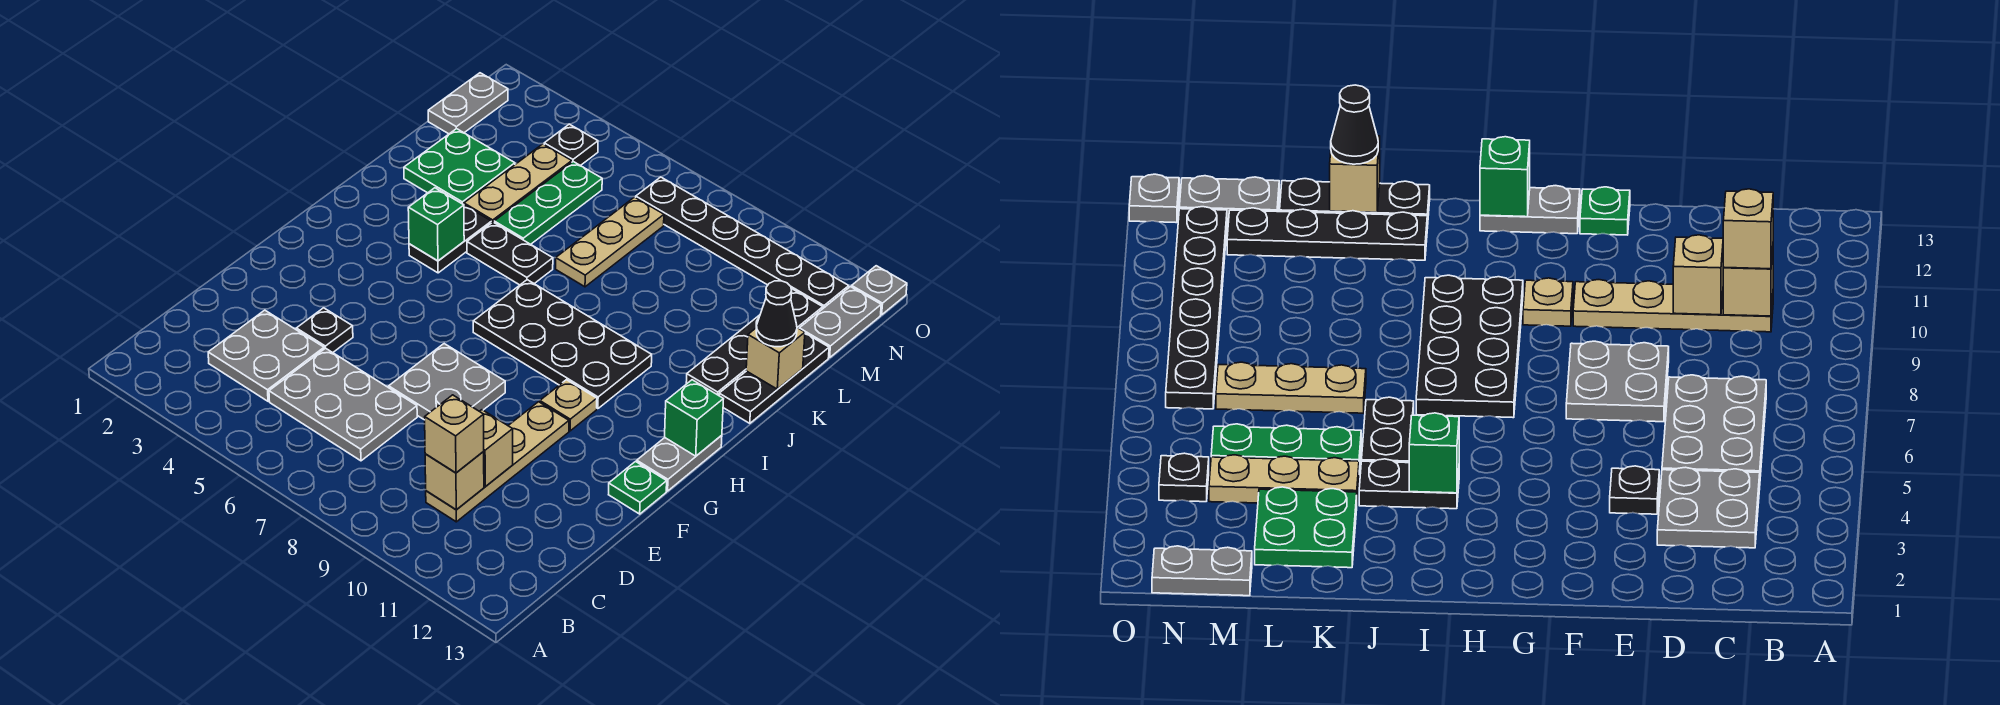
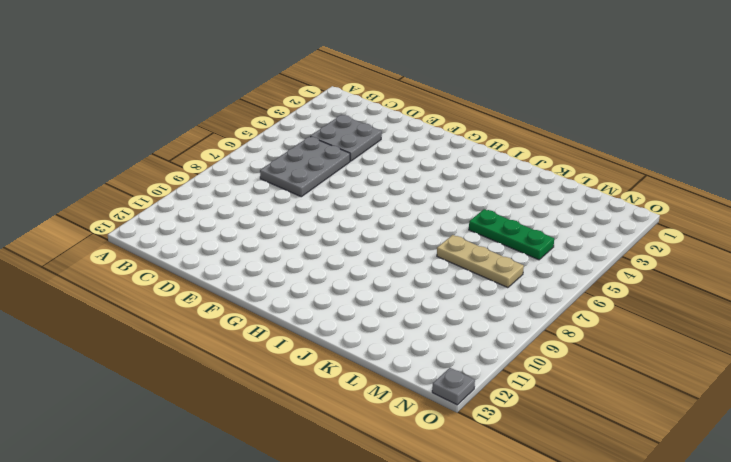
none -> tan 1x4 plate [426,402,569,522]
none -> black 1x1 plate [296,308,353,353]
none -> grey 2x2 plate [389,344,505,420]

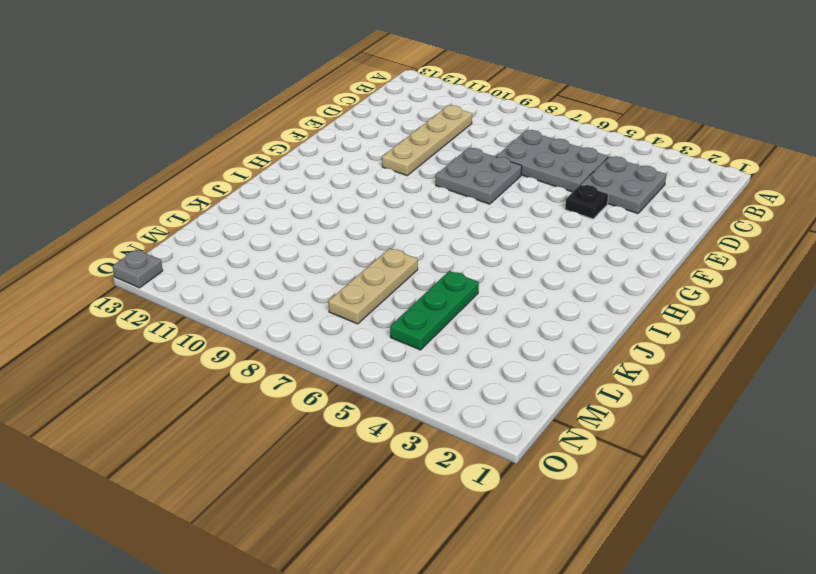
none -> green 1x1 plate [609,462,667,514]
none -> tan 1x1 plate [540,380,597,431]
none -> grey 1x2 plate [637,435,722,491]

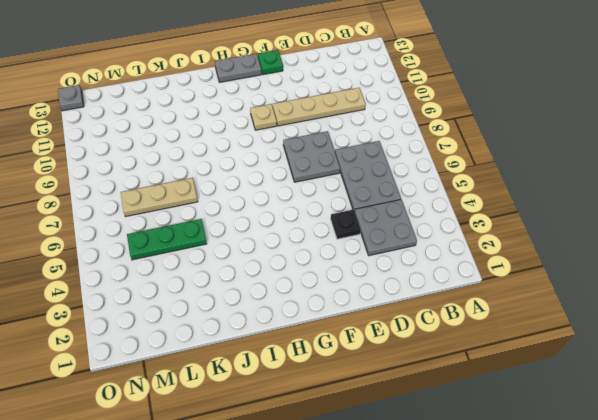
none -> black 2x4 plate [473,280,652,409]
none -> black 1x2 plate [409,205,491,273]
none -> black 1x2 plate [467,222,553,285]

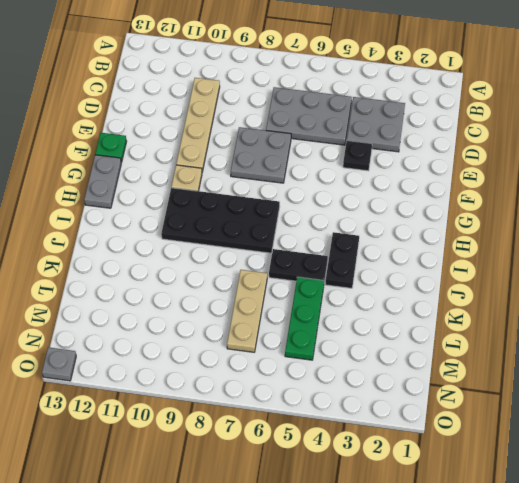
none -> black 1x4 plate [686,289,823,395]
none -> black 1x3 plate [719,333,829,423]
none -> green 2x2 plate [404,129,515,205]

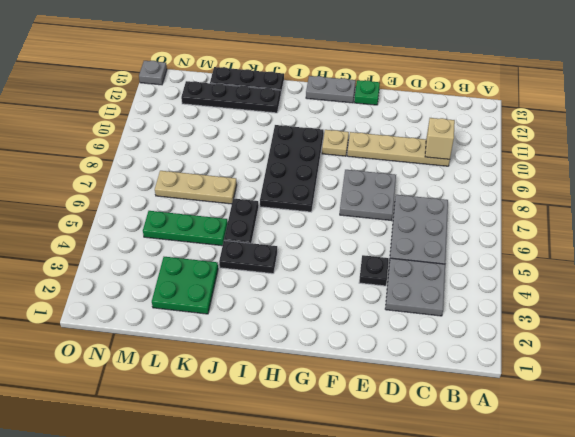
none -> tan 1x3 plate [464,144,572,223]
none -> grey 1x2 plate [428,73,508,134]
none -> grey 1x2 plate [799,287,881,358]

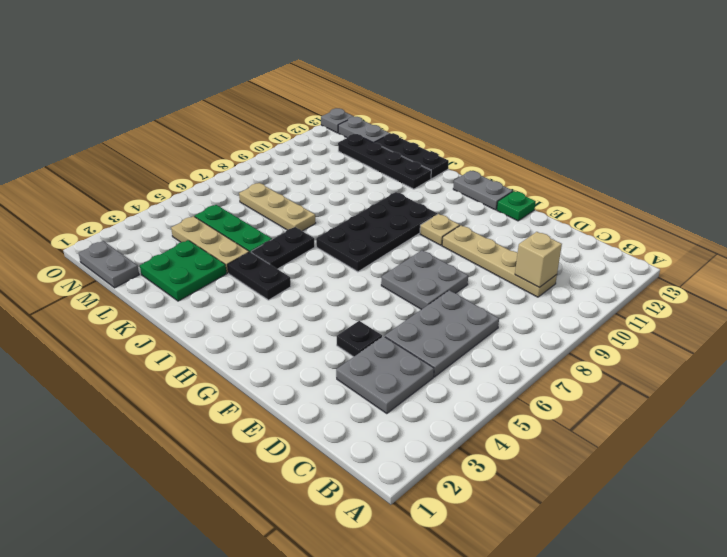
none -> black 1x1 plate [544,124,598,166]
none -> black 1x6 plate [636,177,849,308]
none -> tan 1x1 brick [480,410,513,487]

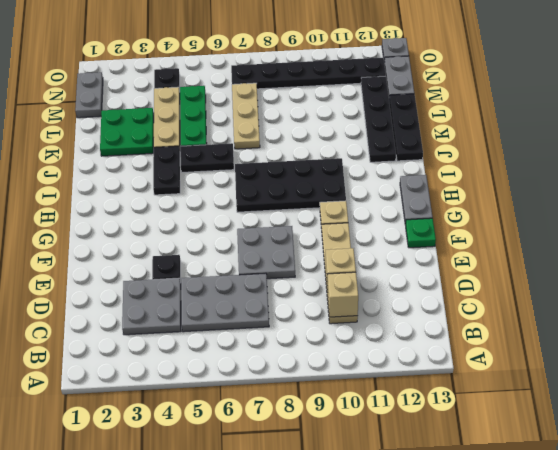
none -> green 1x1 brick [665,380,723,456]
none -> green 1x1 brick [408,188,464,261]
none -> tan 1x1 brick [746,328,805,389]

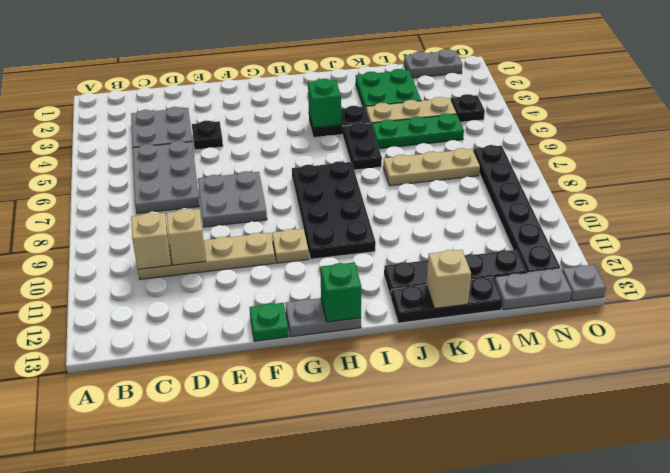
none -> tan 1x1 brick [425,395,484,473]
none -> black 1x1 cone [756,281,797,347]

